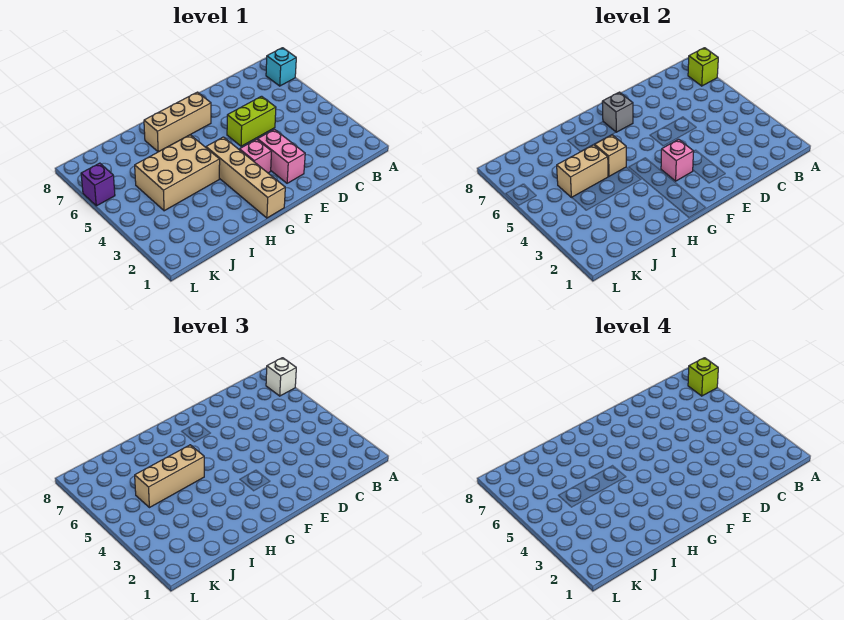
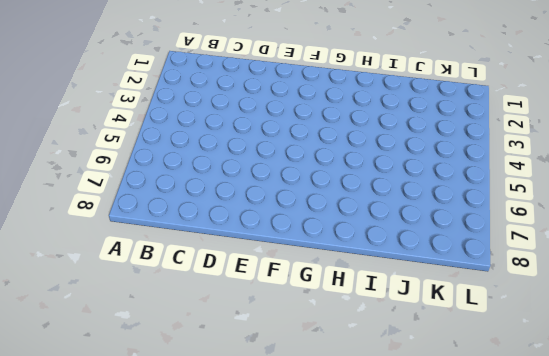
none -> cyan 1x1 brick [266,48,296,86]
none -> lime 1x2 brick [227,96,276,146]
none -> pink 1x2 brick [258,129,305,183]

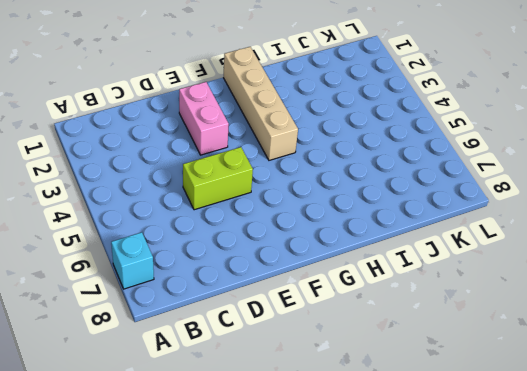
none -> pink 1x1 brick [240,139,272,173]
none -> tan 1x3 brick [144,92,211,152]
none -> tan 2x3 brick [135,135,220,211]

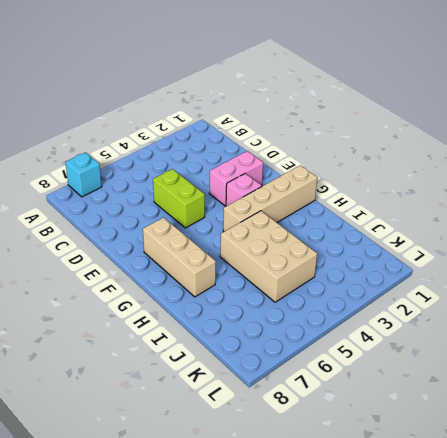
none -> purple 1x1 brick [81,163,115,206]
none -> lime 1x1 brick [688,48,718,86]
none -> pink 1x1 brick [661,139,694,181]

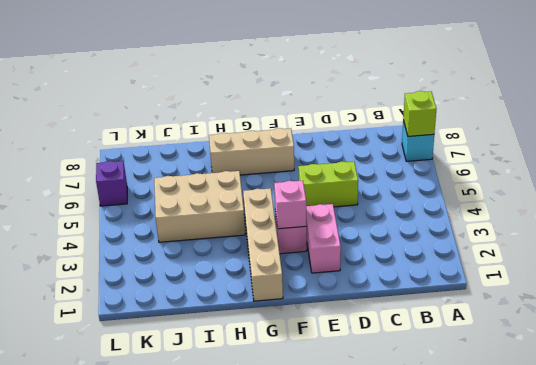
none -> grey 1x1 brick [602,92,633,132]
none -> tan 1x1 brick [595,135,626,176]
none -> tan 1x2 brick [557,145,608,197]

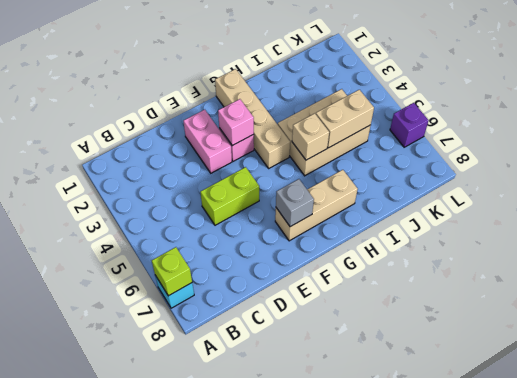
none -> white 1x1 brick [266,358,296,396]
none -> tan 1x3 brick [135,445,204,508]
none -> lime 1x1 brick [688,358,718,396]

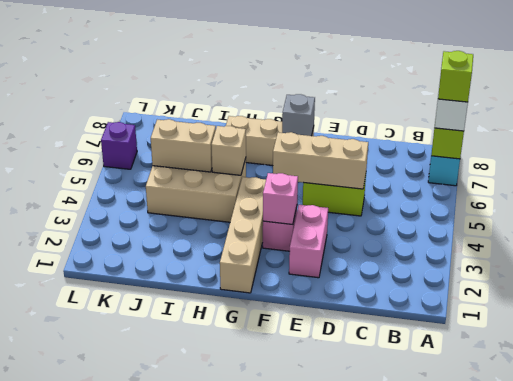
tan 1x3 brick [273,132,368,189] -> tan 1x3 brick moved to [135,445,204,508]

